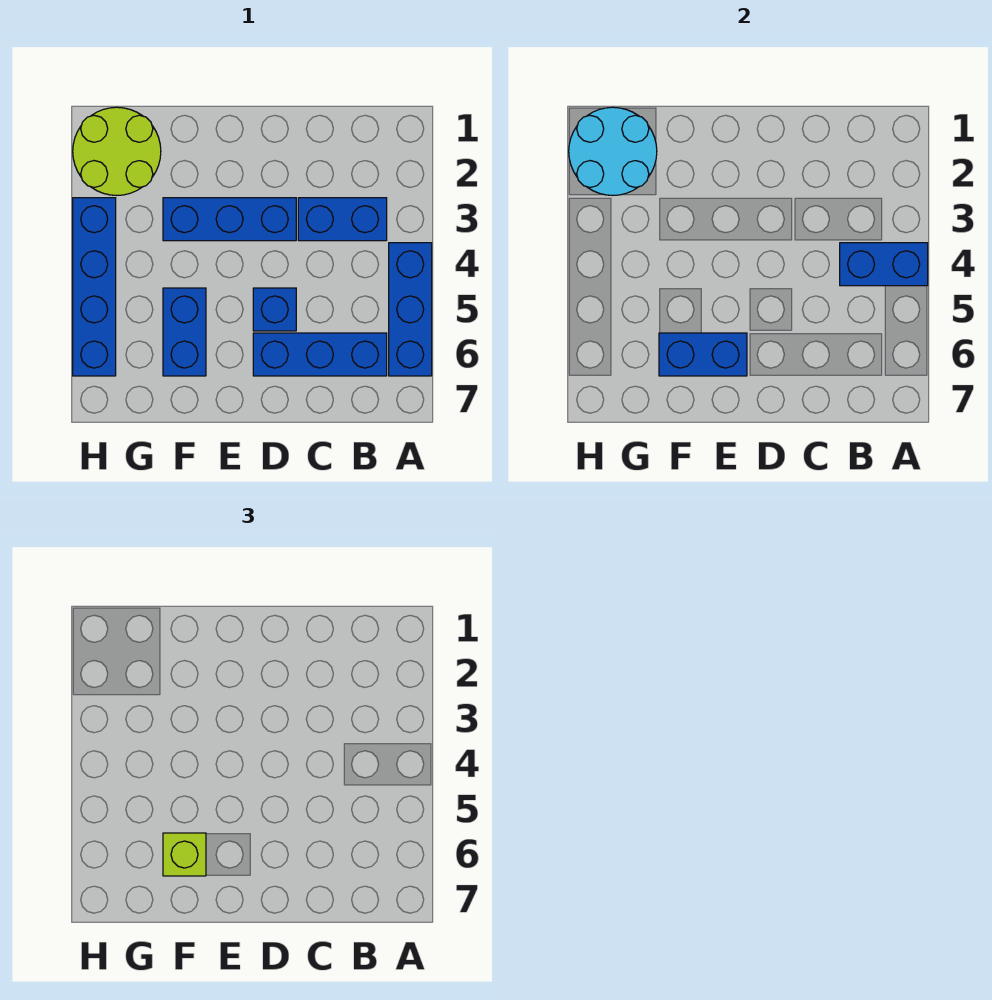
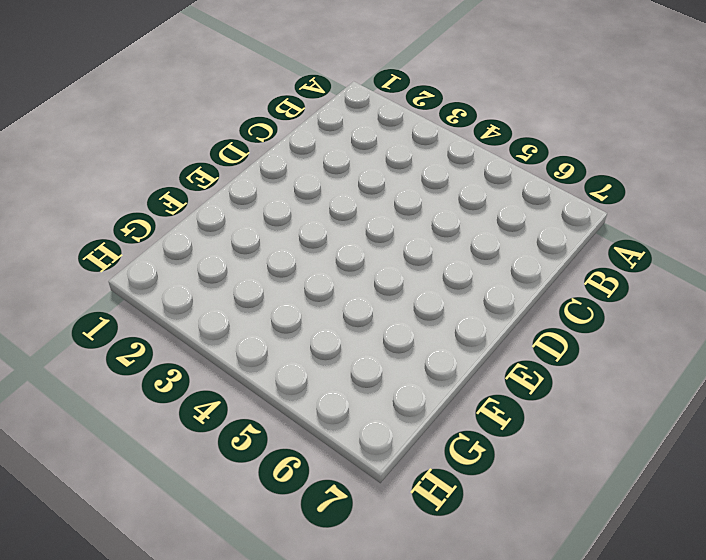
none -> blue 1x3 brick [389,243,432,376]
none -> blue 1x2 brick [298,198,387,241]
none -> blue 1x3 brick [253,333,387,376]

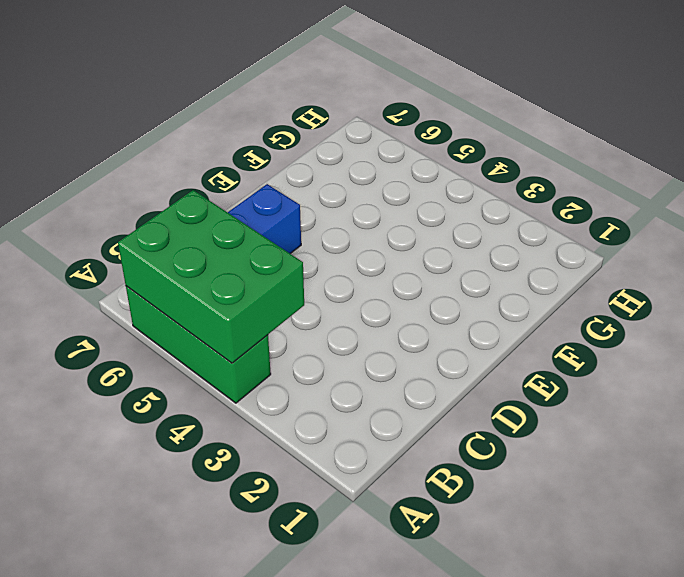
green 1x3 brick [126,286,271,403] -> blue 1x3 brick [389,243,432,376]
green 2x3 brick [118,190,304,363] -> blue 1x2 brick [840,243,928,286]
none -> blue 1x2 brick [298,198,387,241]
none -> blue 1x3 brick [163,198,296,241]
none -> blue 1x1 brick [253,288,296,331]

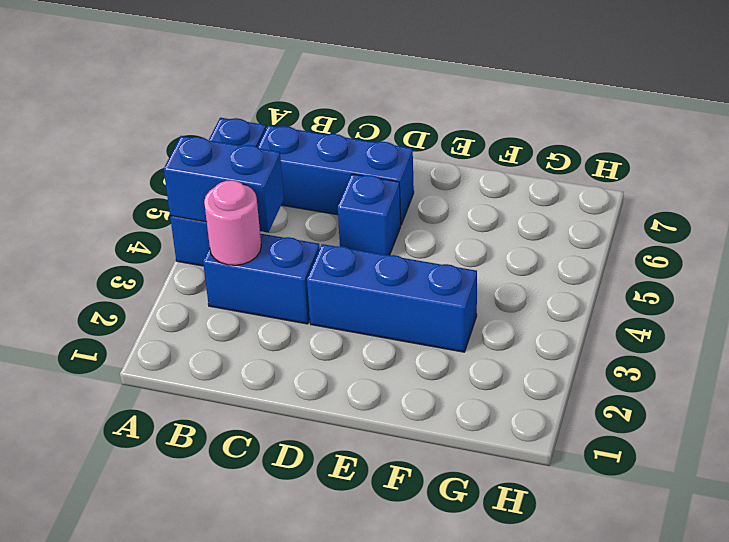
pink 1x1 round brick [204,180,261,265] -> none
none -> blue 1x2 brick [163,288,206,376]
none -> lime 2x2 round brick [73,107,161,195]
none -> blue 1x4 brick [73,198,116,376]

